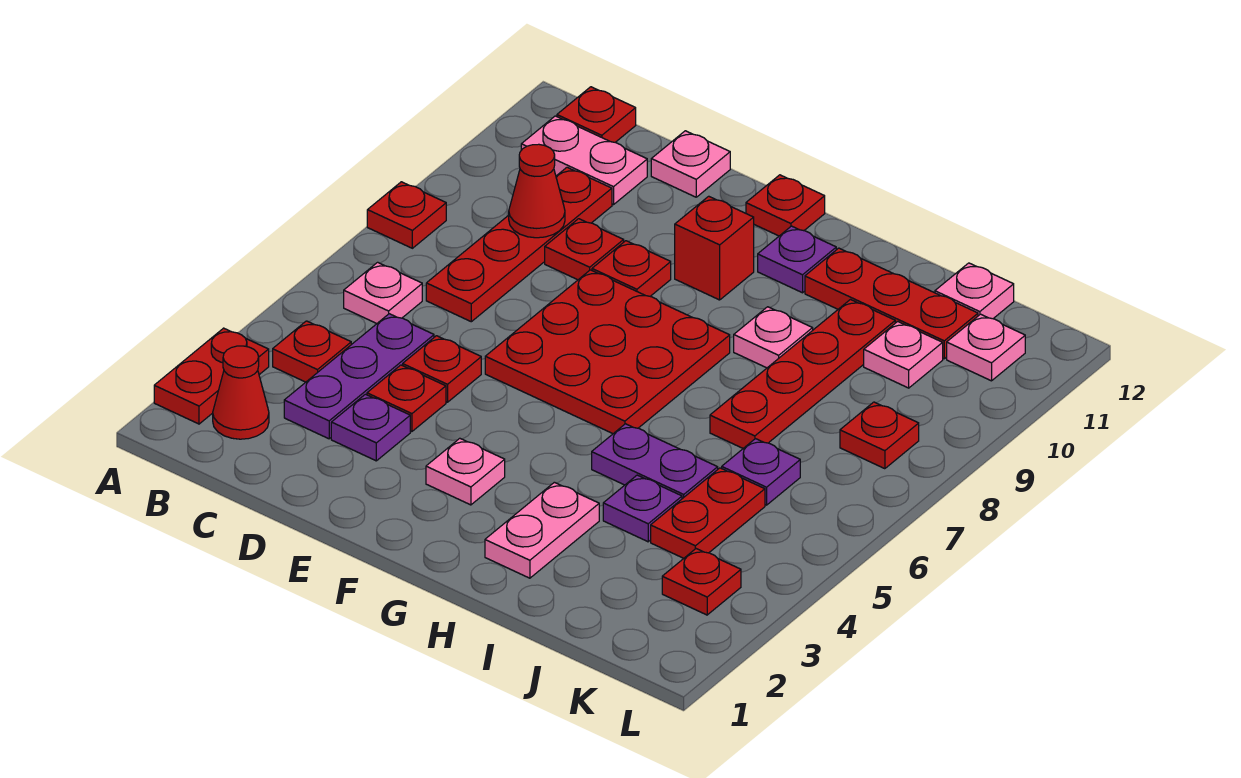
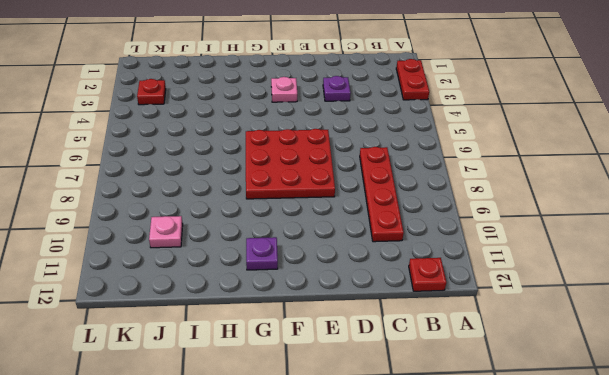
none -> red 1x1 plate [367,182,446,248]
none -> red 1x1 cone [213,346,269,439]
none -> red 1x1 plate [273,321,351,382]
none -> pink 1x1 plate [344,262,422,324]

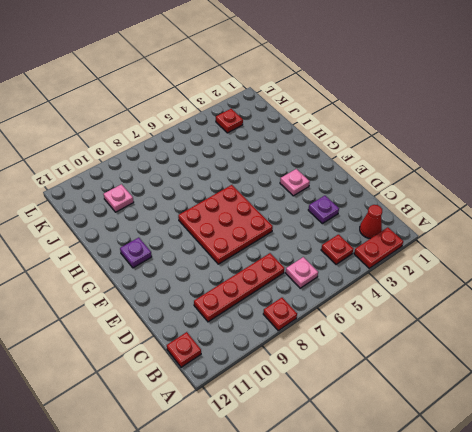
none -> pink 1x2 plate [521,116,647,205]
none -> purple 1x3 plate [284,314,434,439]
none -> red 1x1 plate [367,365,446,432]
none -> red 1x1 plate [403,336,481,402]

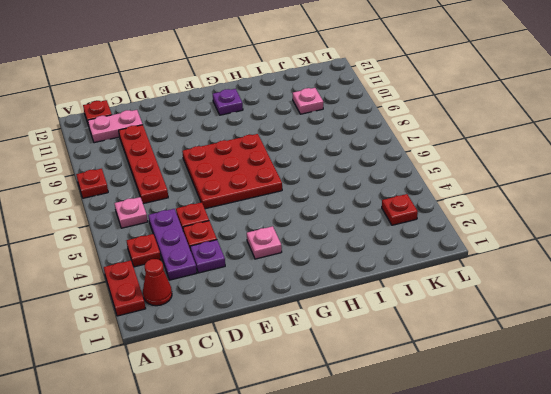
none -> red 1x1 plate [545,219,624,280]
none -> pink 1x1 plate [651,131,730,197]
none -> red 1x1 plate [592,241,671,296]
none -> red 1x1 brick [675,196,754,300]

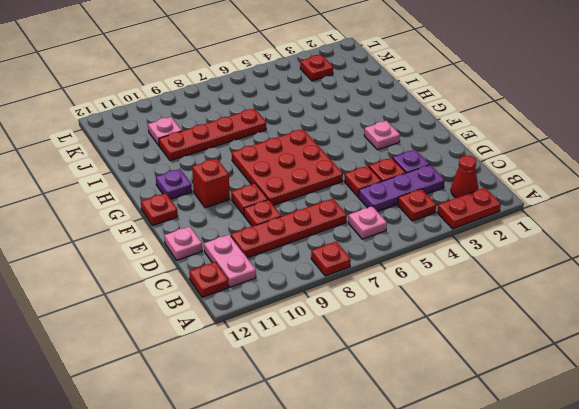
none -> pink 1x2 plate [485,482,599,578]
none -> purple 1x2 plate [592,424,718,499]
none -> pink 1x1 plate [734,307,813,368]
none -> red 1x3 plate [805,248,978,359]

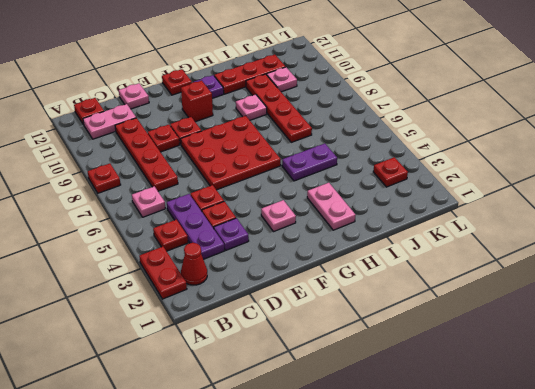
none -> purple 1x1 plate [603,475,682,542]
none -> red 1x2 plate [651,468,765,558]
none -> purple 1x1 plate [722,439,800,505]
none -> pink 1x1 plate [935,263,1014,319]

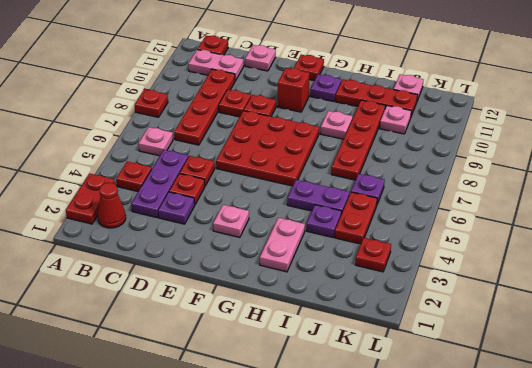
none -> red 1x1 plate [840,402,919,469]
none -> pink 1x1 plate [947,314,1025,381]
none -> red 1x1 cone [509,144,565,238]

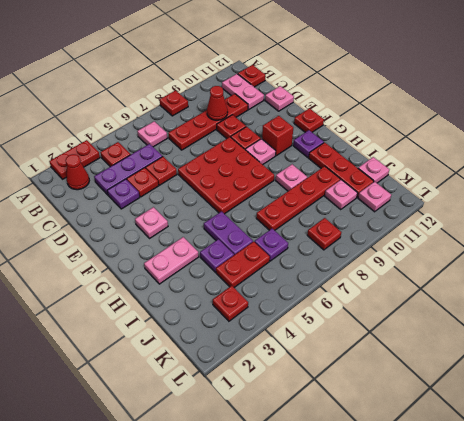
pink 1x1 plate [245,139,276,165] -> none

